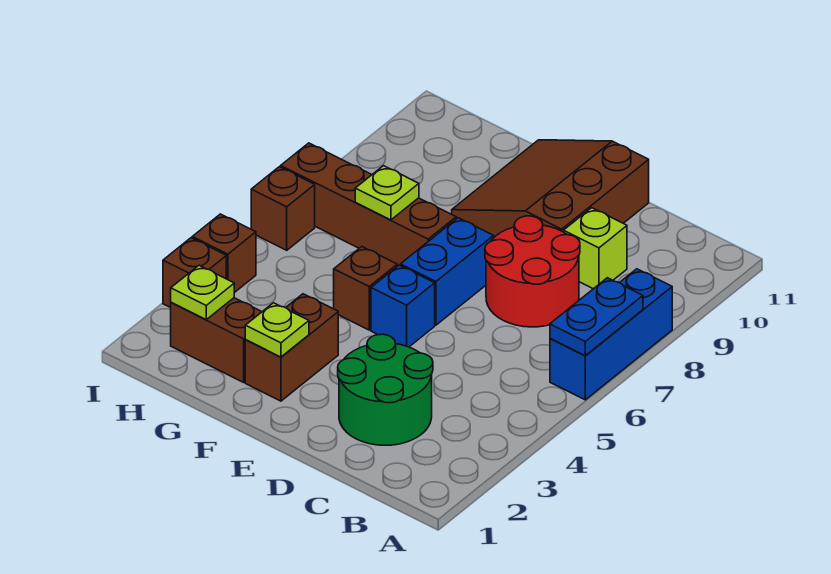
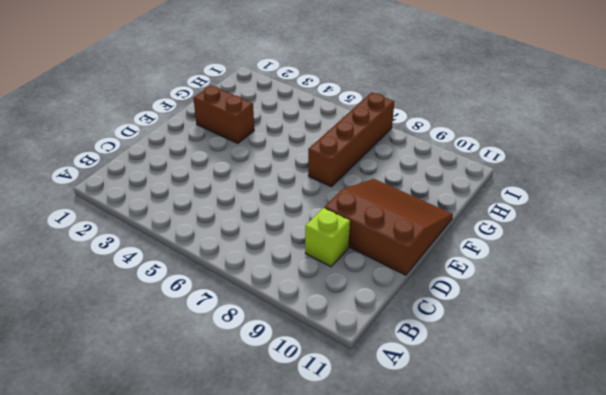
none -> blue 1x3 brick [550,269,672,400]
none -> green 2x2 round brick [338,334,433,445]
none -> red 2x2 round brick [485,216,580,327]

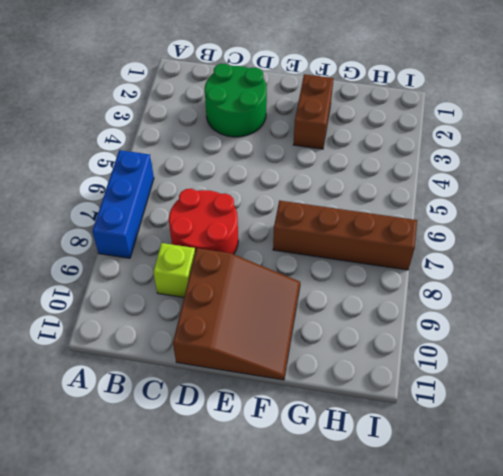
none -> blue 1x1 brick [371,265,435,347]
none -> blue 1x2 brick [401,218,494,325]
none -> brown 1x1 brick [334,247,397,330]

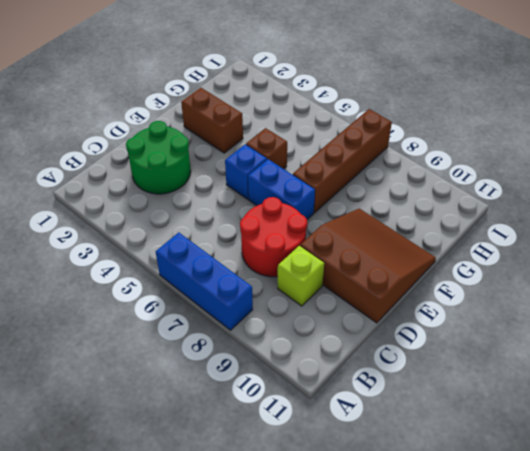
none -> brown 1x2 brick [171,298,262,382]
none -> brown 1x1 brick [163,238,226,308]
none -> brown 1x1 brick [192,214,256,293]

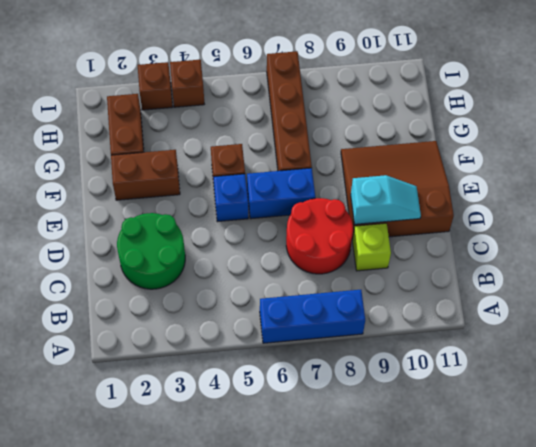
cyan 1x2 slope [351,175,421,224] -> none
none -> brown 1x1 brick [251,167,315,250]
none -> blue 1x2 plate [550,278,643,356]
none -> lime 1x1 plate [245,303,309,357]

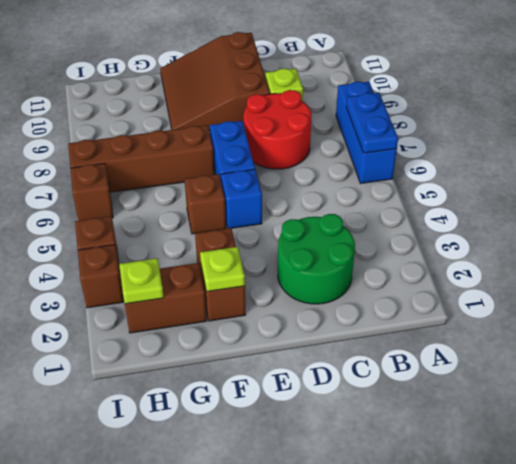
none -> lime 1x1 plate [355,166,419,220]

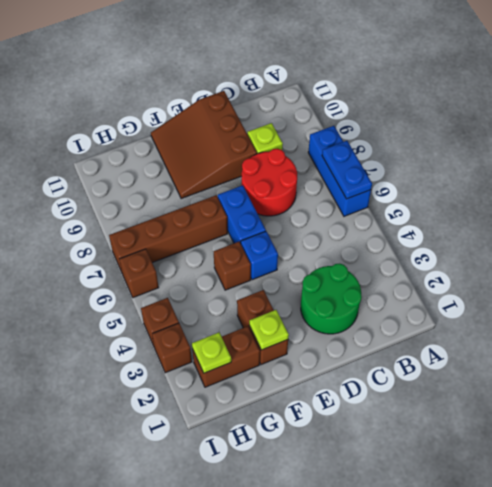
none -> lime 1x1 plate [355,166,419,220]

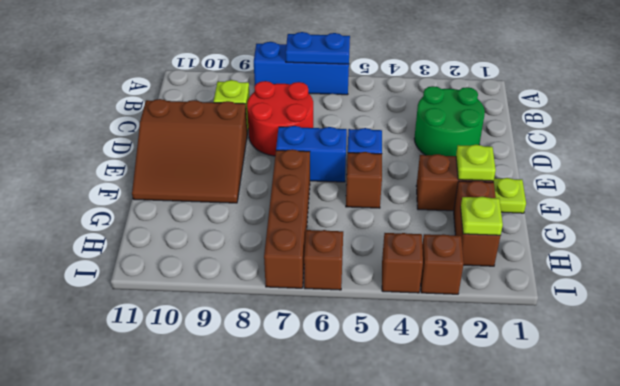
lime 1x1 plate [494,178,526,213] -> lime 1x1 plate moved to [355,166,419,220]

